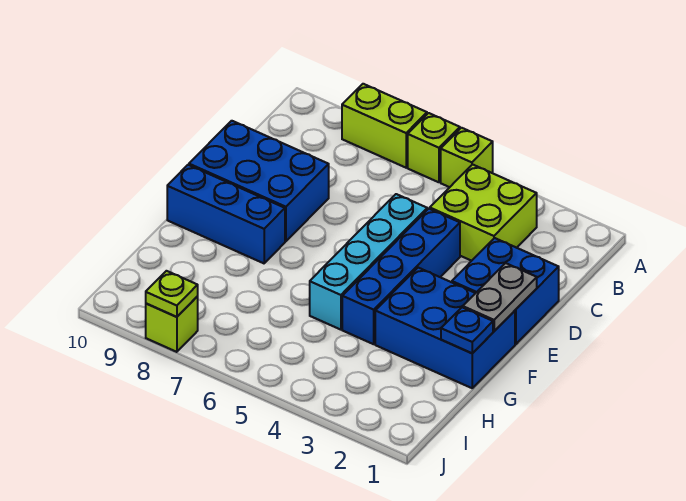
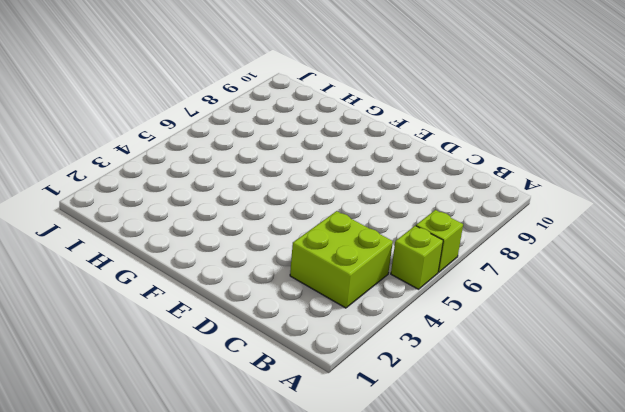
none -> lime 1x2 brick [342,84,427,168]
none -> blue 2x2 brick [452,238,559,344]
none -> blue 1x4 brick [342,209,460,344]

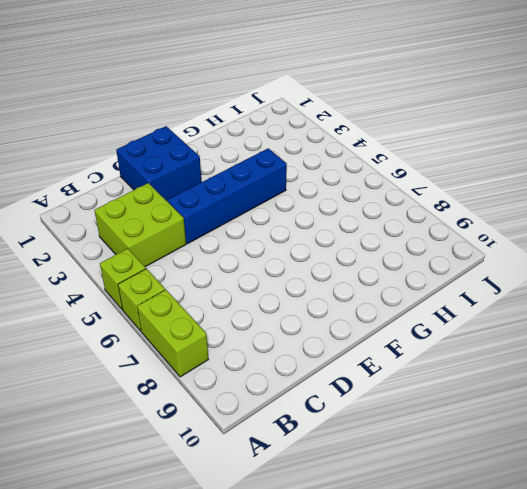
none -> cyan 1x4 brick [310,194,427,330]
none -> blue 2x3 brick [189,121,329,241]
none -> blue 2x3 brick [375,268,515,388]

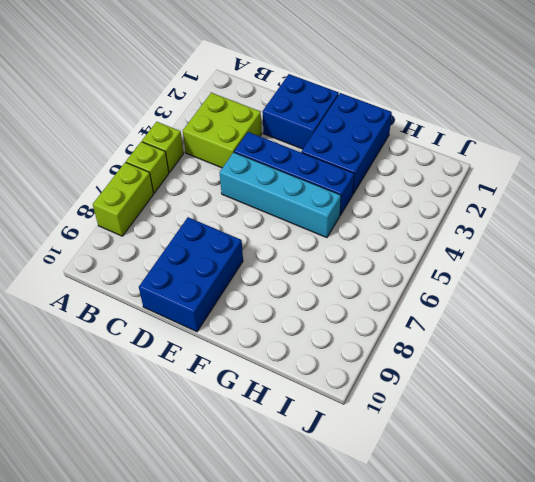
none -> blue 1x3 brick [167,165,285,263]
none -> lime 1x1 brick [146,297,198,352]
none -> grey 1x2 plate [463,263,537,331]

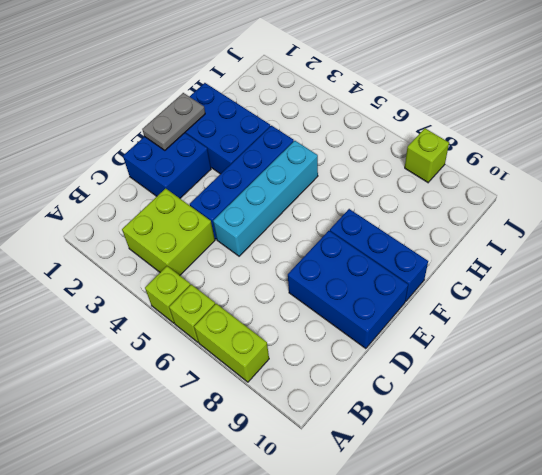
none -> blue 1x1 plate [441,307,493,353]
none -> lime 1x1 plate [146,271,198,317]

